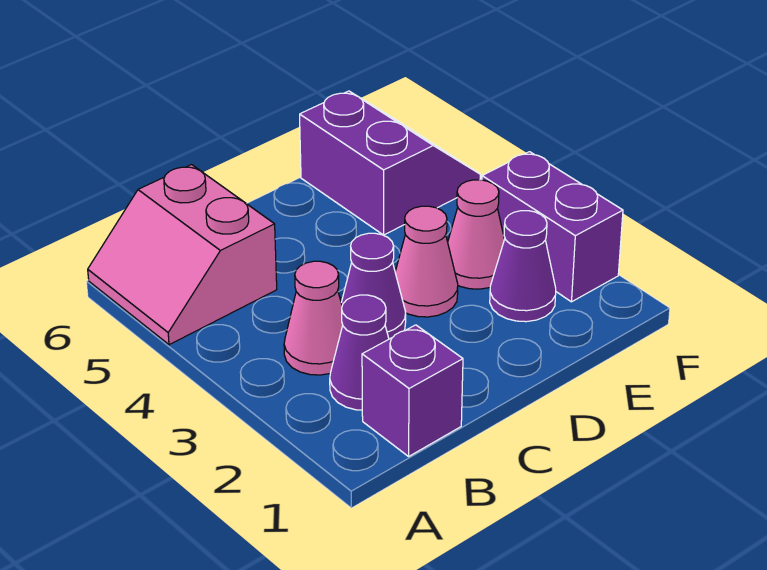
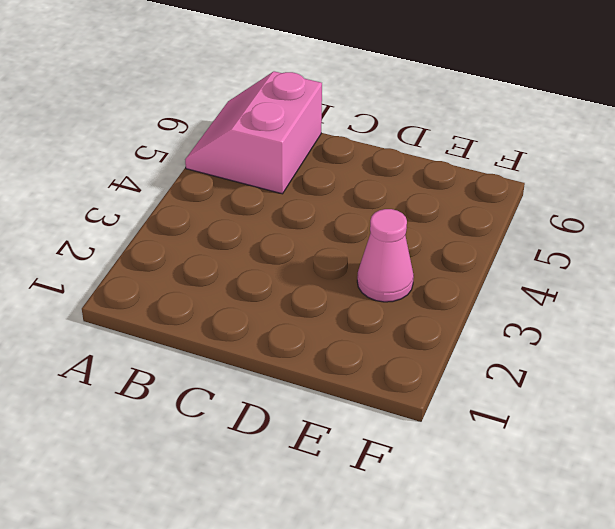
none -> purple 1x1 brick [362,325,463,456]
none -> purple 1x1 cone [330,295,389,410]

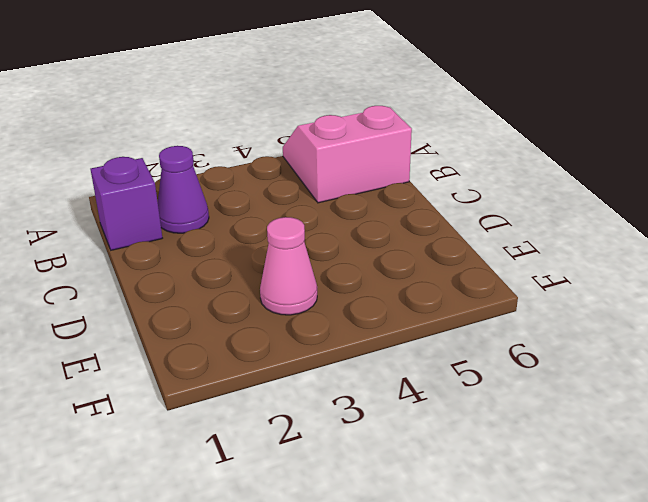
none -> pink 1x1 cone [284,261,343,375]
none -> purple 1x1 cone [341,233,406,339]

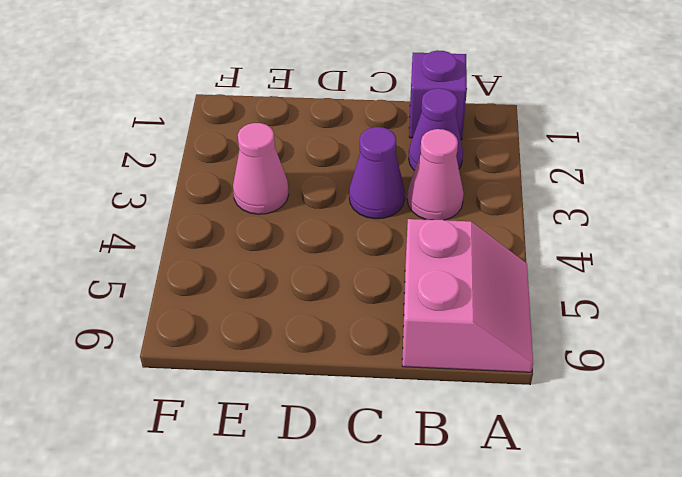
none -> pink 1x1 cone [395,206,458,317]
none -> purple 1x1 cone [490,211,556,322]

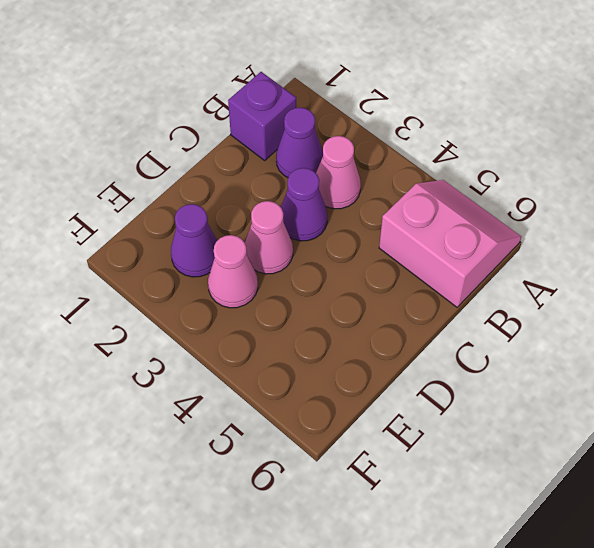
none -> purple 2x2 slope [300,91,480,235]
none -> purple 1x2 brick [482,152,623,302]

